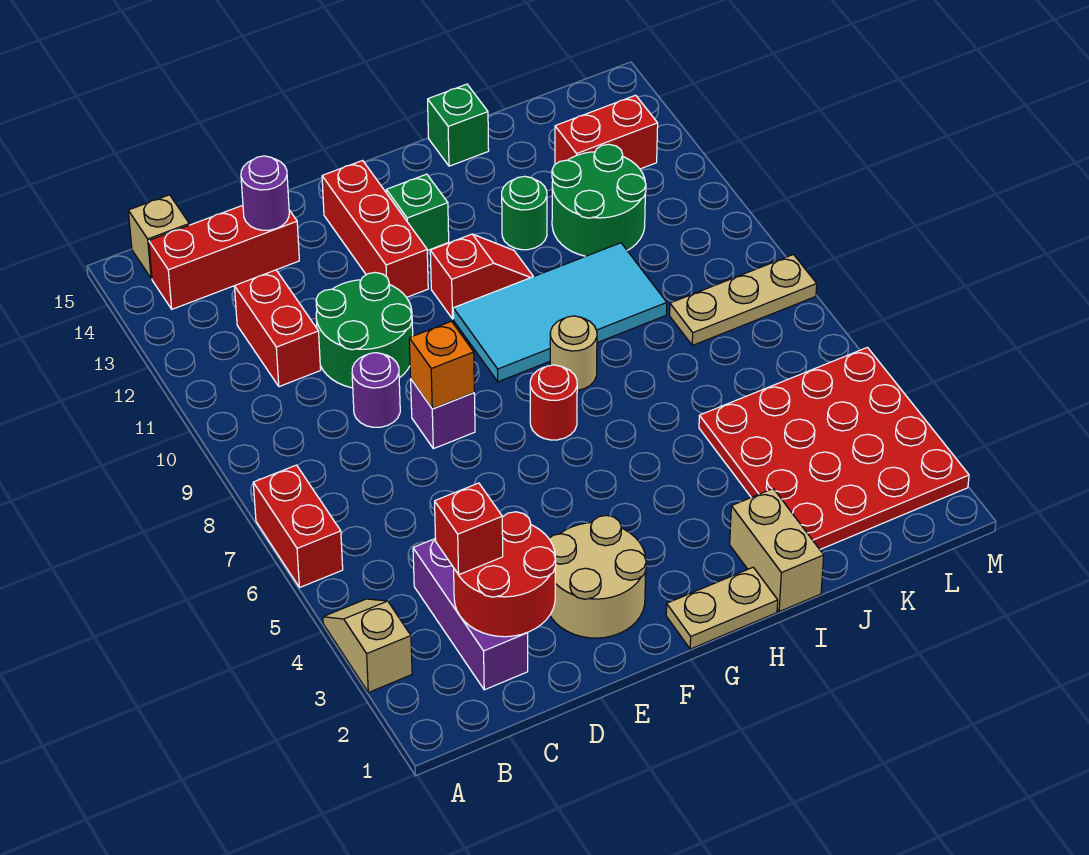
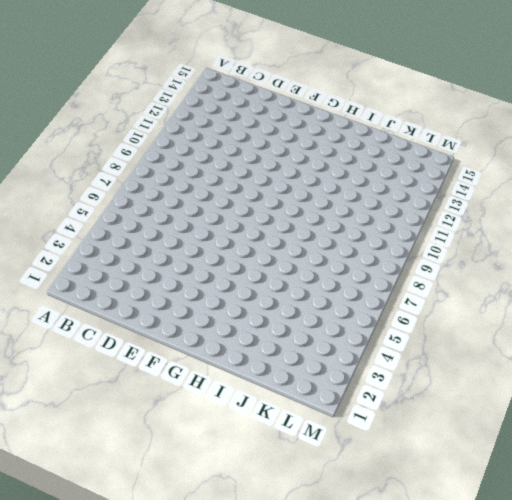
none -> tan 1x2 slope [323,599,412,693]
none -> red 1x2 brick [253,465,343,588]
none -> red 1x3 brick [149,205,299,309]

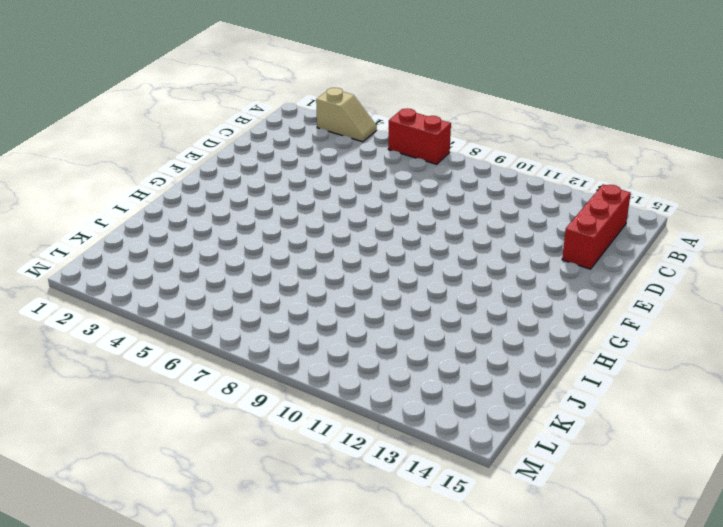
none -> tan 1x1 brick [128,195,189,279]
none -> purple 1x3 brick [413,539,528,690]
none -> red 1x2 brick [234,270,321,387]

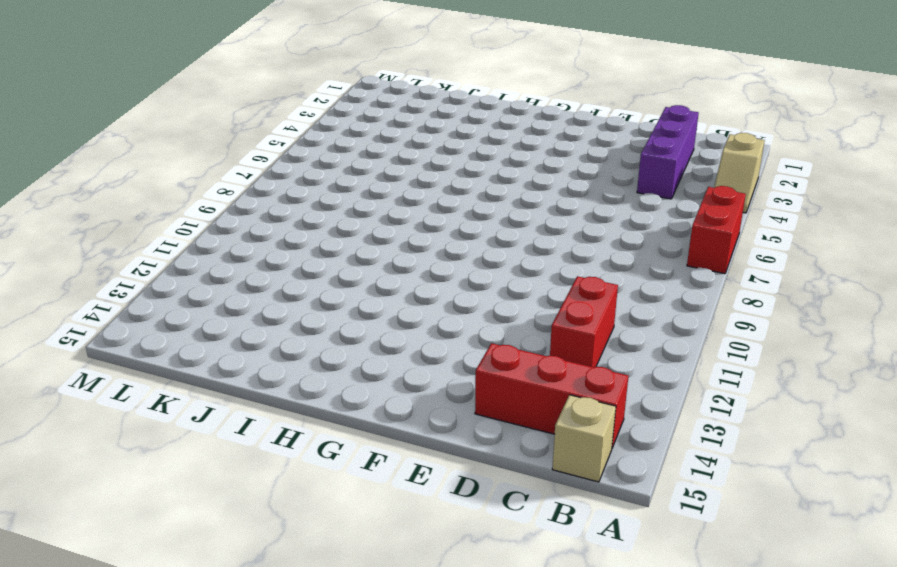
none -> purple 1x1 round brick [352,353,400,427]
none -> green 2x2 round brick [316,272,413,388]
none -> tan 2x2 round brick [549,515,646,638]

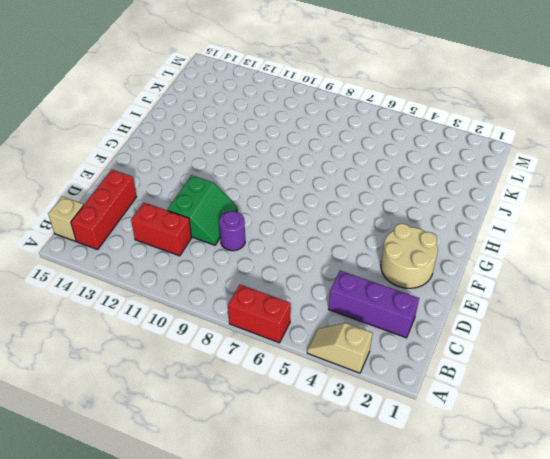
green 2x2 slope [167,175,237,245] -> green 2x2 round brick [316,272,413,388]
none -> purple 1x1 brick [411,380,475,449]
none -> red 1x3 brick [322,161,428,297]
none -> tan 1x2 plate [666,567,778,649]

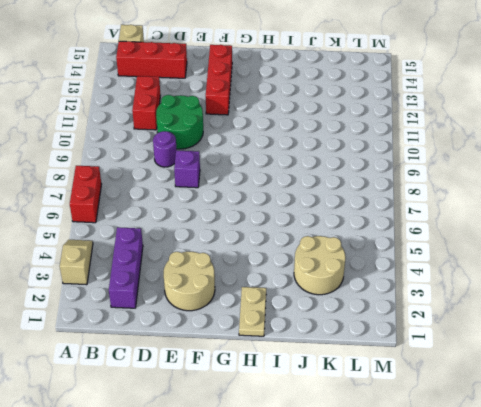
tan 1x2 plate [239,287,266,336] -> tan 1x2 plate turned to [666,567,778,649]
tan 2x2 round brick [294,236,346,295] -> red 4x4 plate [699,347,969,549]
none -> red 1x1 round brick [530,365,577,440]
none -> cyan 2x4 tile [453,243,667,382]
none -> red 1x2 slope [430,234,533,319]

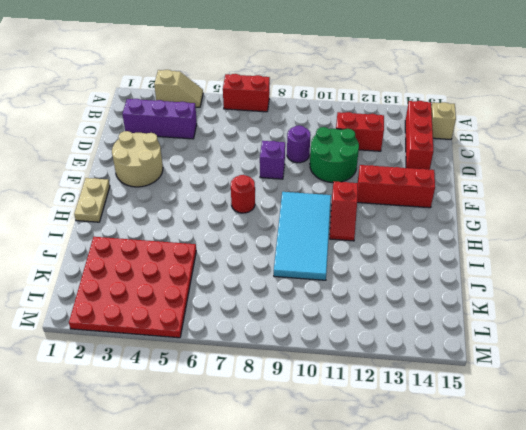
none -> green 1x1 brick [386,174,449,251]
none -> tan 1x1 round brick [550,316,597,390]
none -> tan 1x2 brick [730,489,824,612]

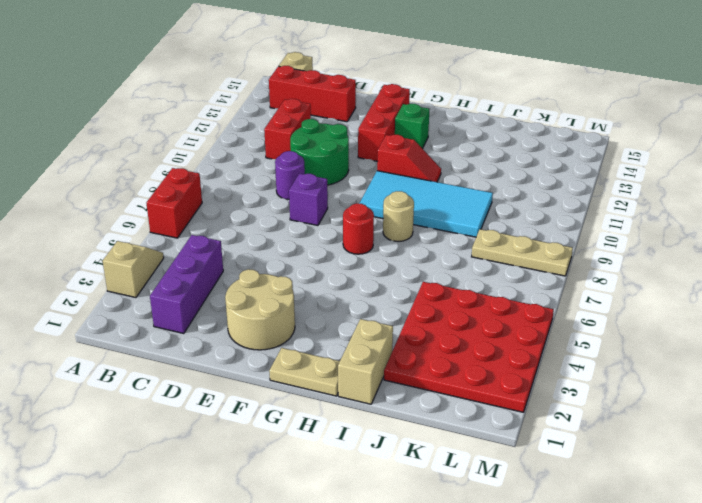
none -> green 1x1 round brick [502,176,547,250]
none -> green 1x1 brick [428,84,489,166]
none -> green 2x2 round brick [552,144,646,256]

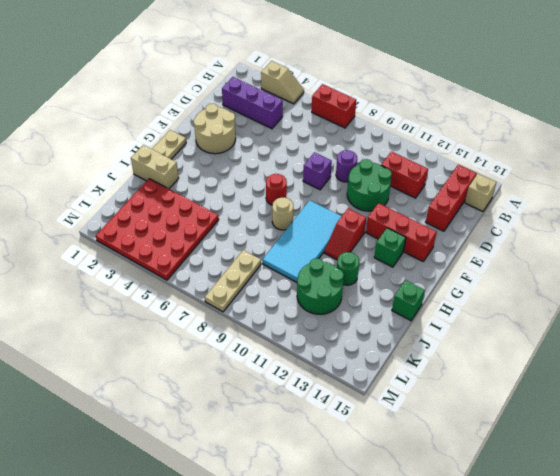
none -> red 1x2 brick [555,95,658,169]
none -> red 2x2 round brick [454,512,556,637]
none -> purple 1x1 round brick [241,156,289,230]

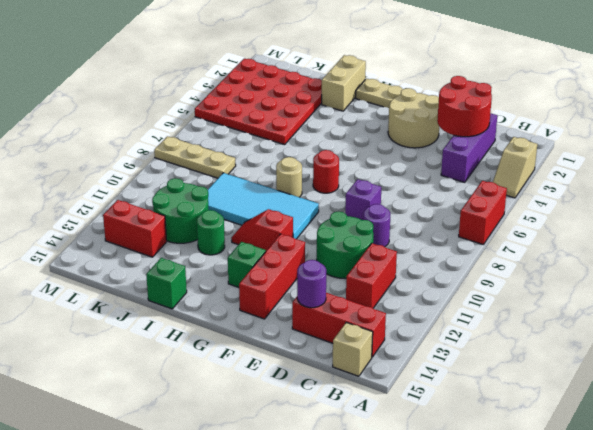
none -> orange 1x1 brick [409,321,474,409]
none -> red 1x1 brick [435,483,503,575]

